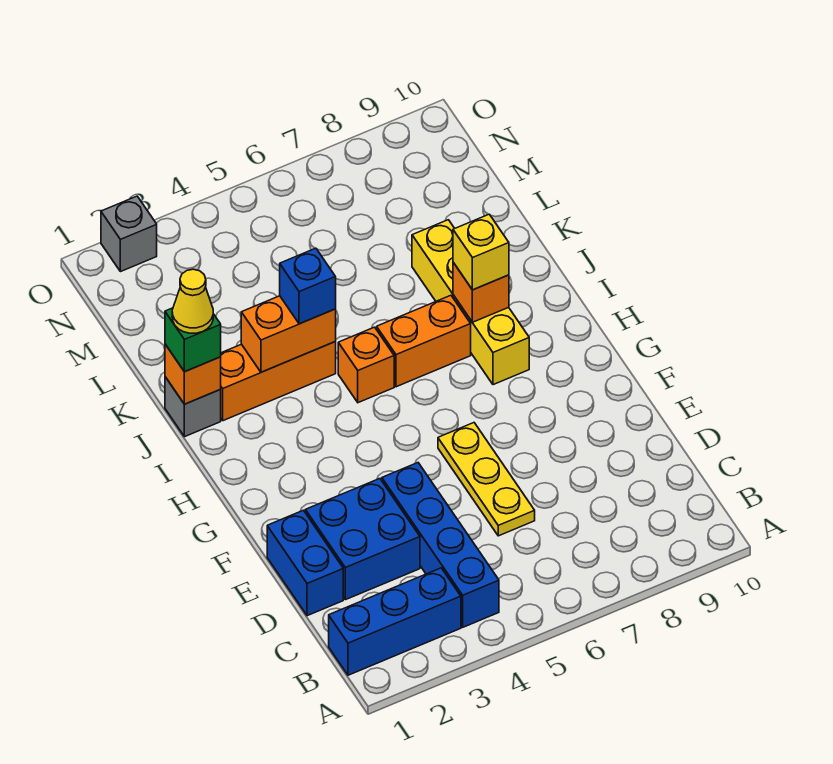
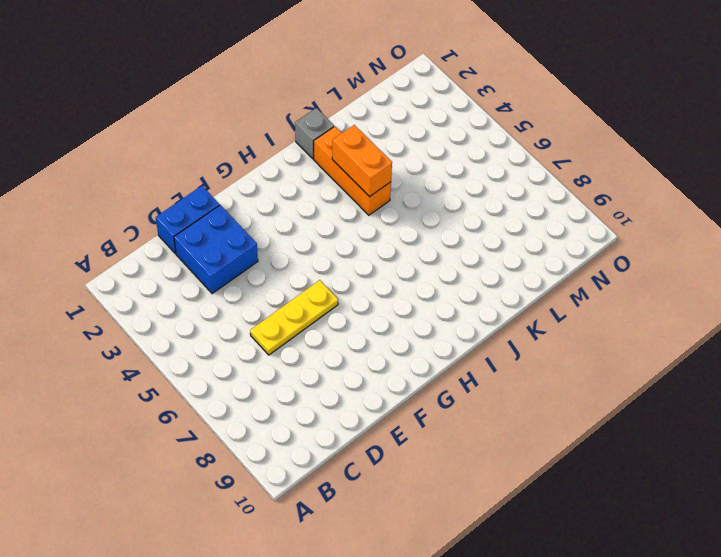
none -> blue 1x3 brick [329,568,461,675]
none -> blue 1x4 brick [382,463,499,627]
none -> yellow 1x4 brick [412,220,529,385]

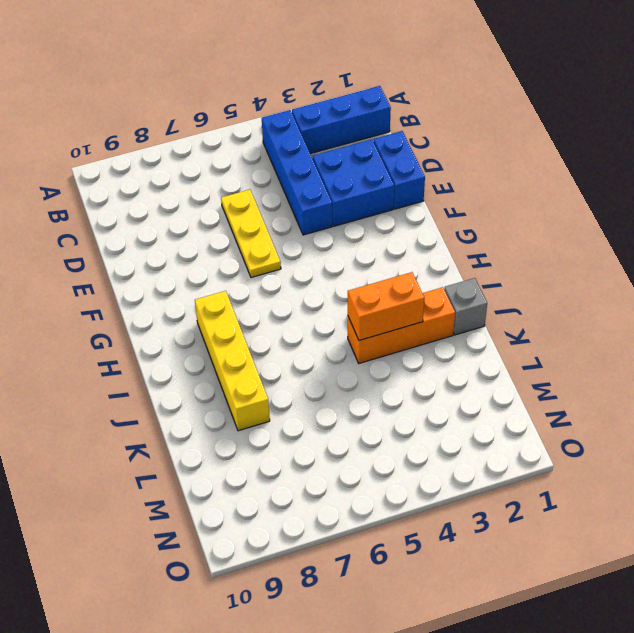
none -> orange 1x1 brick [338,327,394,403]
none -> orange 1x2 brick [377,295,471,387]
none -> grey 1x1 brick [101,196,157,272]

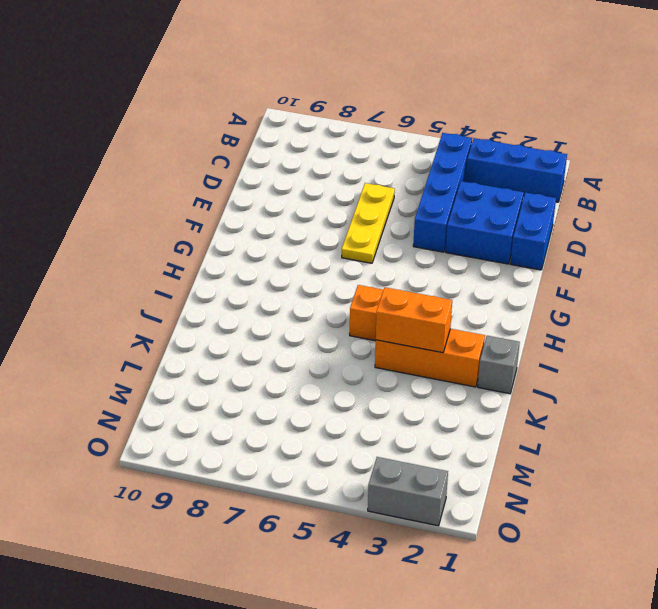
grey 1x2 brick [368,457,448,526] -> grey 1x1 brick [101,196,157,272]
none -> yellow 1x4 brick [412,220,529,385]
none -> orange 1x2 brick [377,295,471,387]
none -> orange 1x1 brick [453,262,509,322]

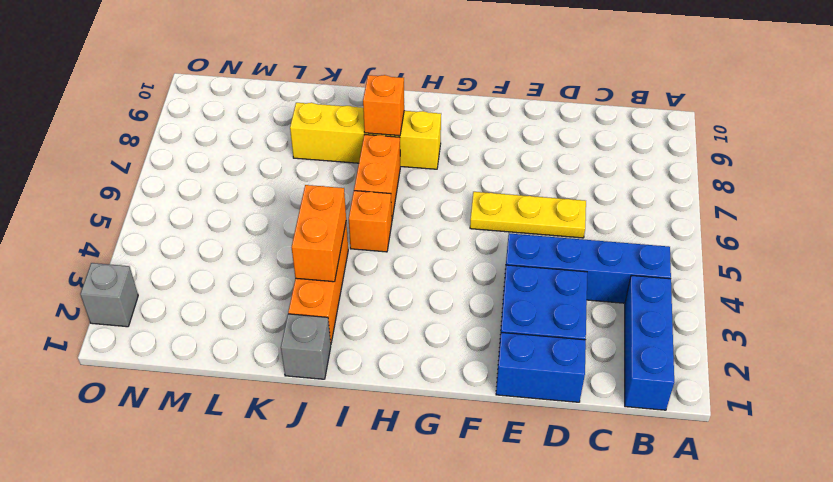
none -> orange 1x1 brick [165,344,221,404]
none -> yellow 1x1 brick [453,214,509,290]
none -> green 1x1 brick [165,308,221,372]

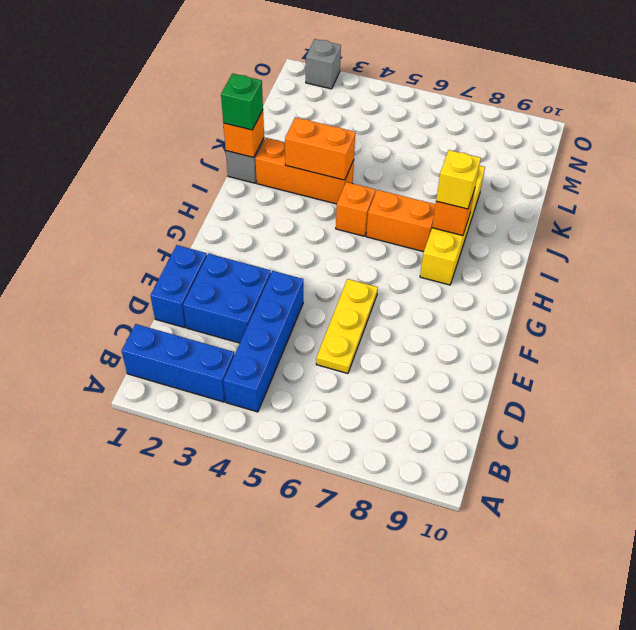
none -> blue 1x1 brick [280,248,336,324]
none -> yellow 1x1 cone [172,269,213,333]

